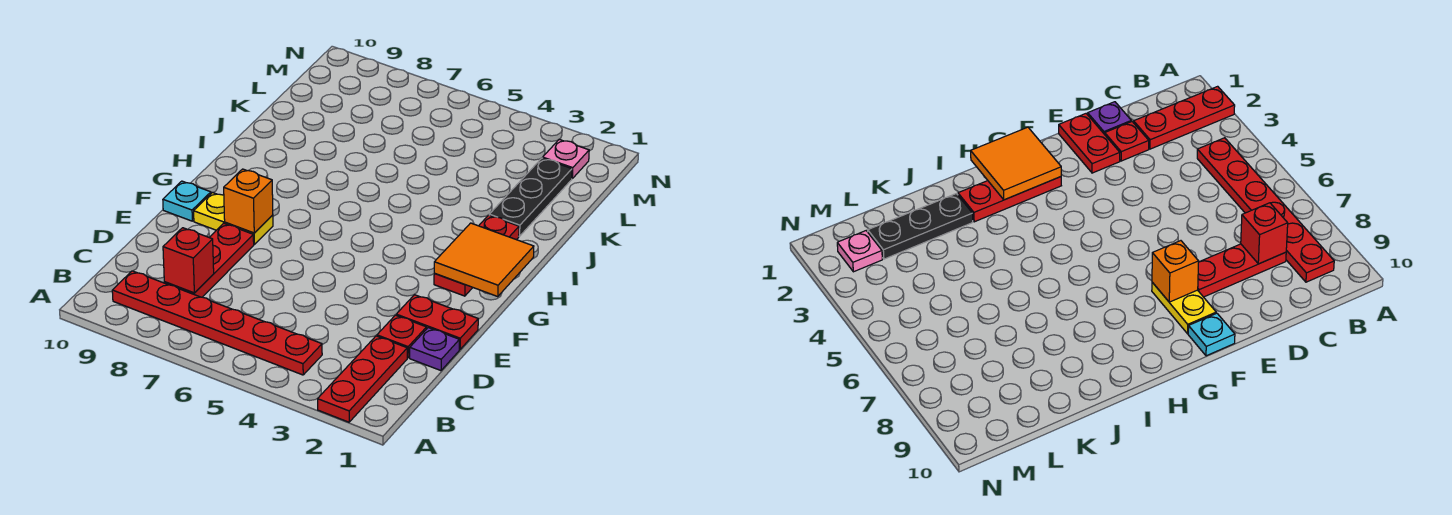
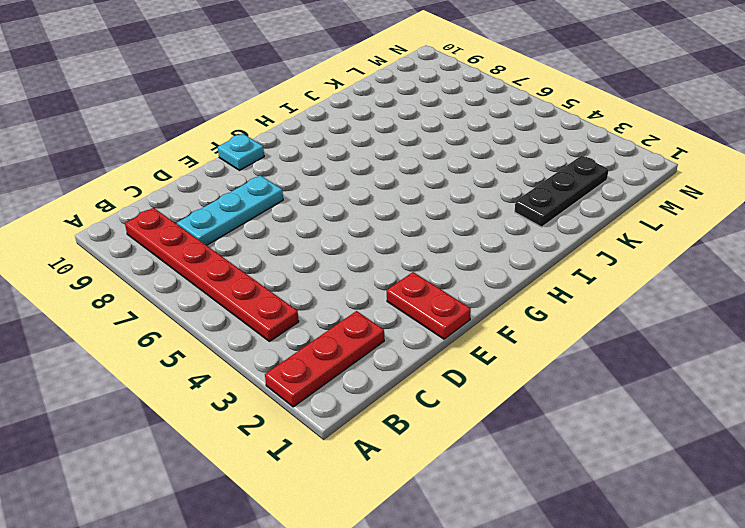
cyan 1x3 plate [177,175,283,245] -> red 1x3 plate [164,223,254,297]
none -> purple 1x1 plate [410,328,459,371]
none -> red 1x1 plate [377,315,426,358]
none -> yellow 1x2 plate [194,193,273,245]

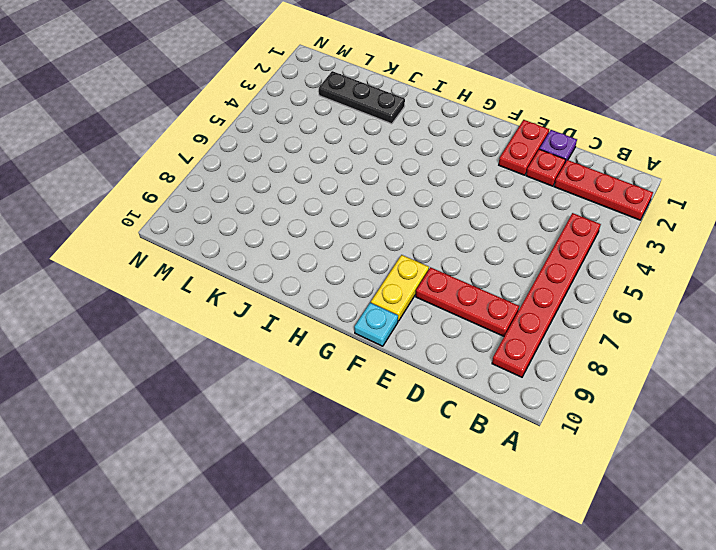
none -> red 1x3 plate [434,215,519,296]
none -> pink 1x1 plate [543,139,589,178]
none -> red 1x1 brick [163,228,214,293]

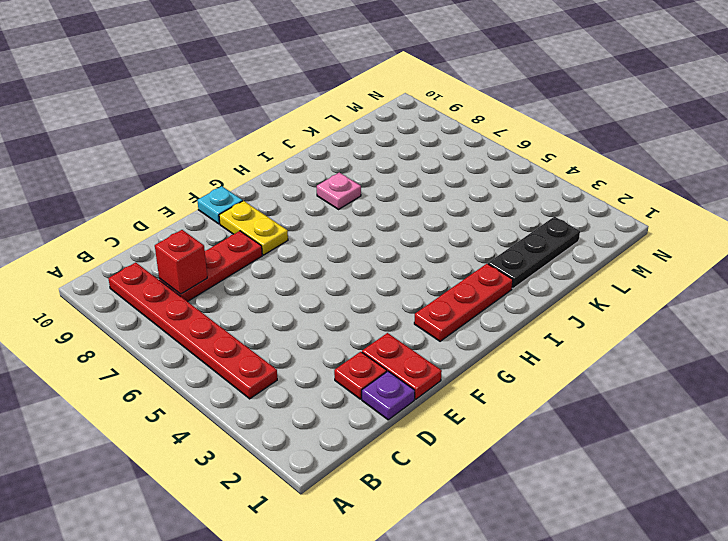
pink 1x1 plate [317,172,361,209] -> pink 1x1 plate moved to [543,139,589,178]
none -> red 1x3 plate [318,336,407,422]
none -> orange 1x1 brick [224,169,273,233]
none -> orange 2x2 tile [434,223,534,297]

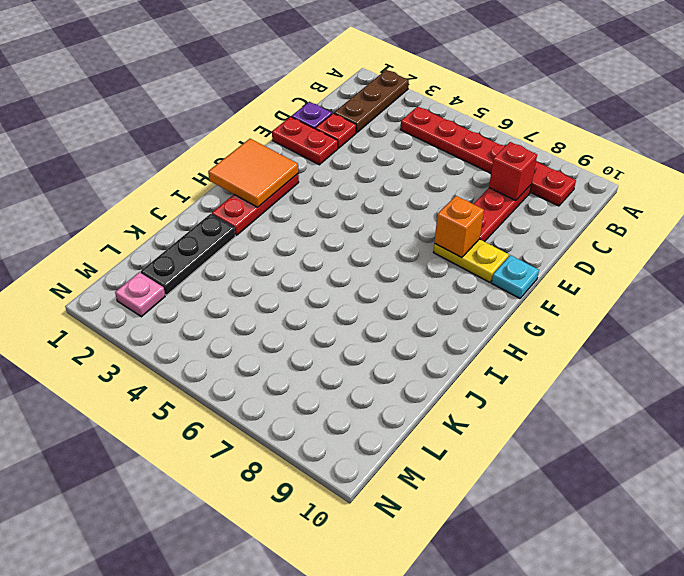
brown 1x3 plate [334,70,409,133] -> red 1x3 plate [318,336,407,422]

